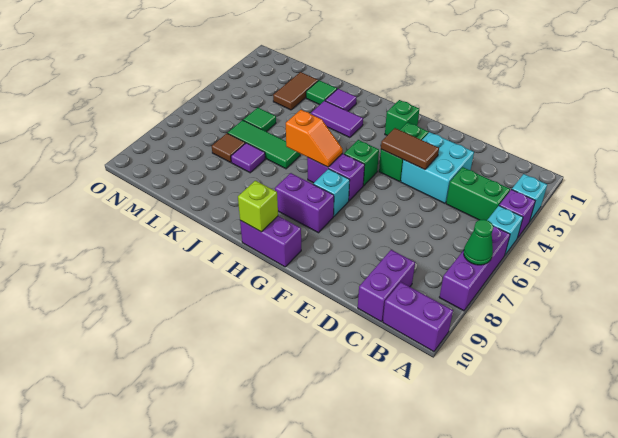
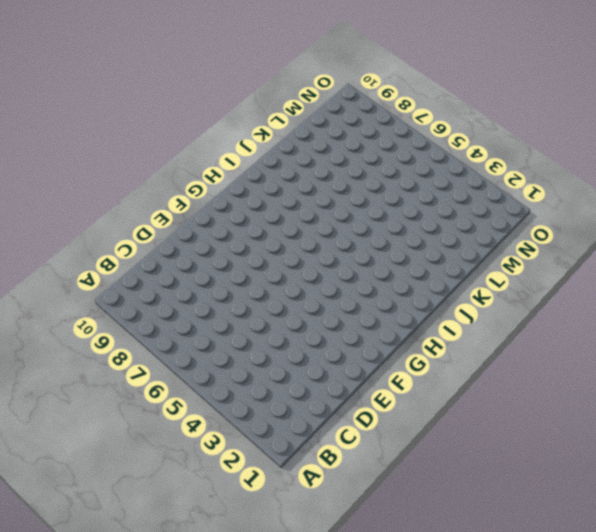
none -> cyan 1x1 brick [512,174,547,221]
none -> purple 1x1 brick [499,189,535,237]
none -> cyan 1x1 brick [488,206,523,255]

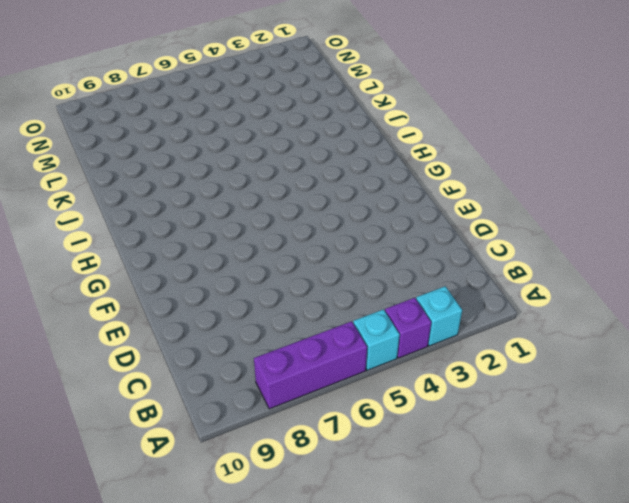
none -> purple 1x2 brick [383,282,453,352]
none -> green 1x2 brick [446,167,510,220]
none -> purple 1x2 brick [358,250,415,322]

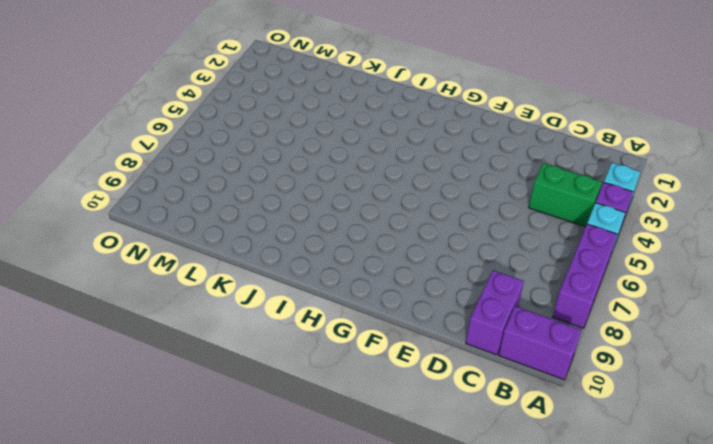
none -> cyan 2x2 brick [401,132,474,203]
none -> green 1x2 brick [379,122,428,182]
none -> green 1x1 brick [385,100,419,135]

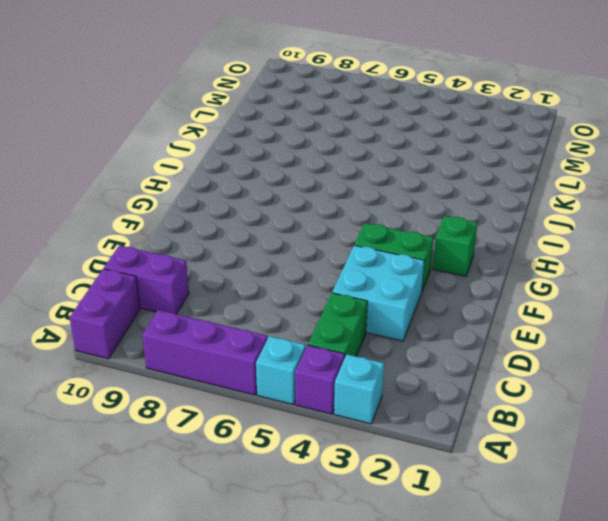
none -> green 1x1 brick [344,140,379,186]
none -> purple 1x2 brick [307,153,365,201]
none -> cyan 1x1 brick [313,169,350,216]

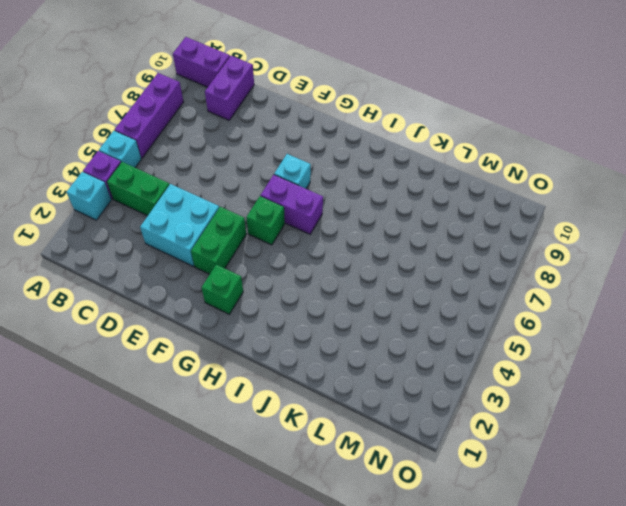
none -> purple 1x2 brick [275,173,334,233]
none -> purple 1x2 brick [240,216,301,267]
none -> purple 1x2 tile [311,101,363,138]

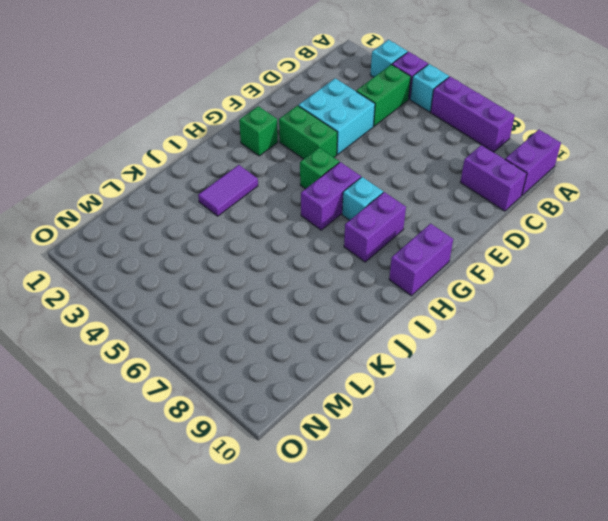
none -> purple 1x1 tile [325,89,357,111]
none -> green 1x3 tile [228,120,300,169]
none -> green 1x1 tile [306,80,337,105]

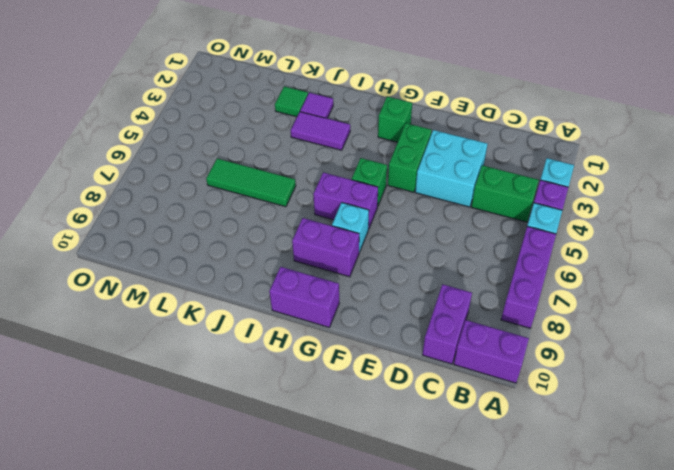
none -> purple 1x1 tile [231,143,265,173]
none -> brown 1x2 tile [273,72,318,110]
none -> green 1x1 tile [243,108,276,132]

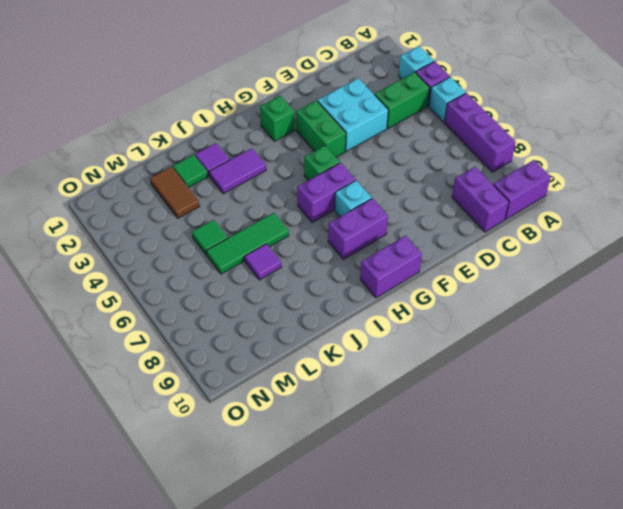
none -> brown 1x1 tile [212,133,245,162]
none -> green 1x1 cone [464,219,493,265]
none -> brown 1x2 tile [381,128,439,170]

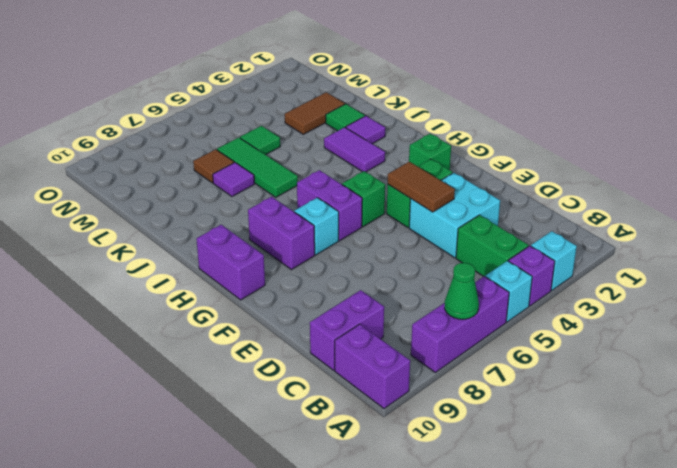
none -> orange 1x2 slope [286,110,343,167]
none -> lime 1x1 brick [238,181,278,232]

